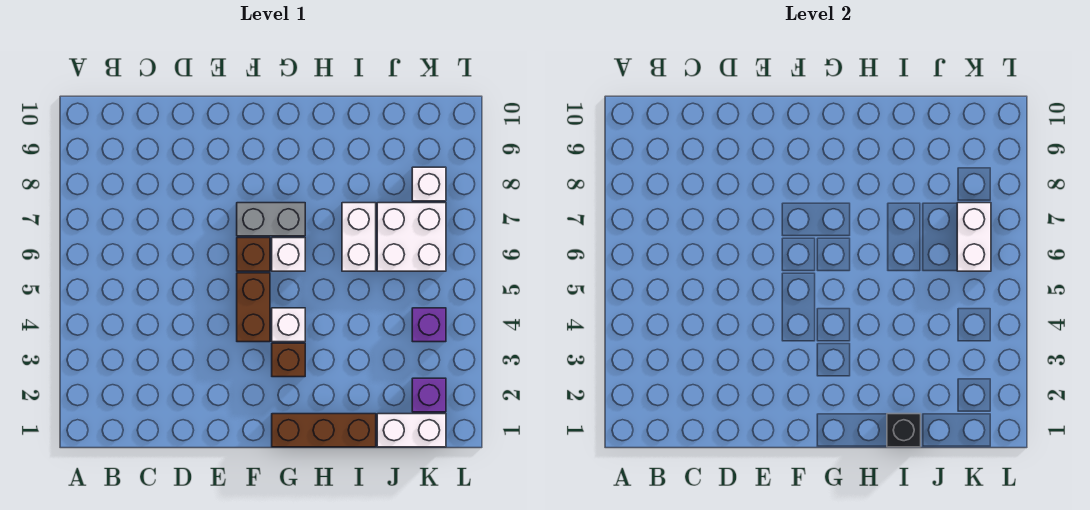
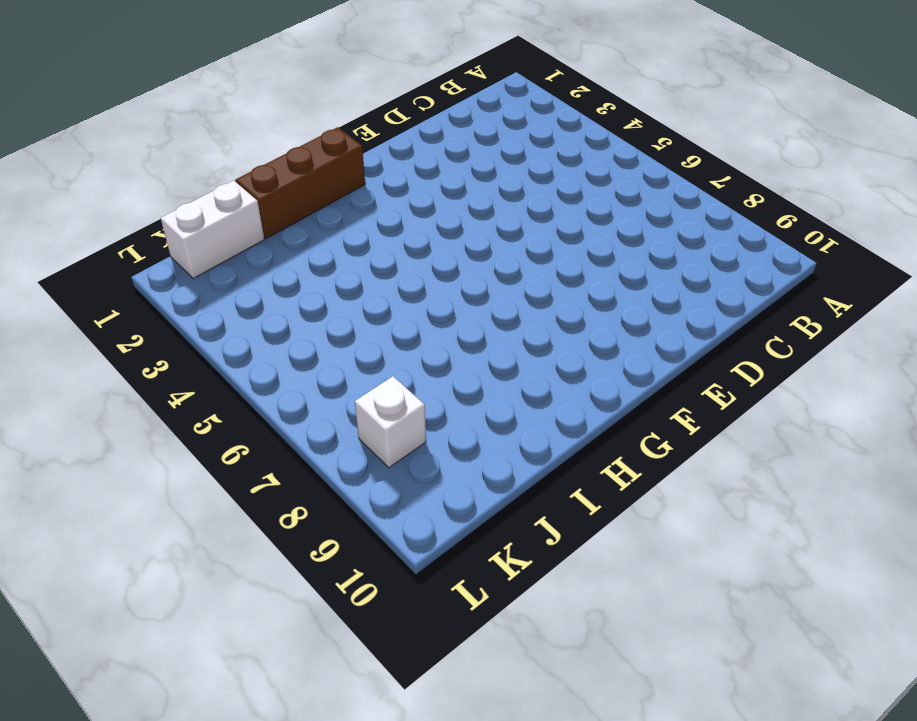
none -> brown 1x2 brick [237,273,270,342]
none -> brown 1x1 brick [237,238,270,271]
none -> grey 1x2 brick [237,203,305,236]

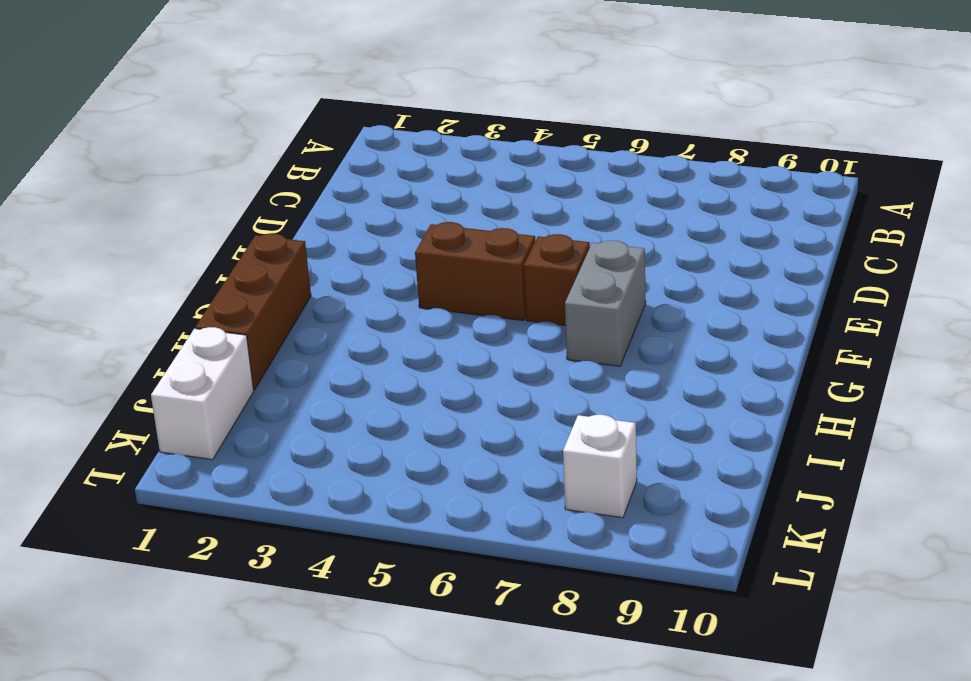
none -> brown 1x1 brick [272,343,305,377]
none -> white 1x1 brick [272,308,305,342]
none -> white 1x1 brick [272,238,305,271]

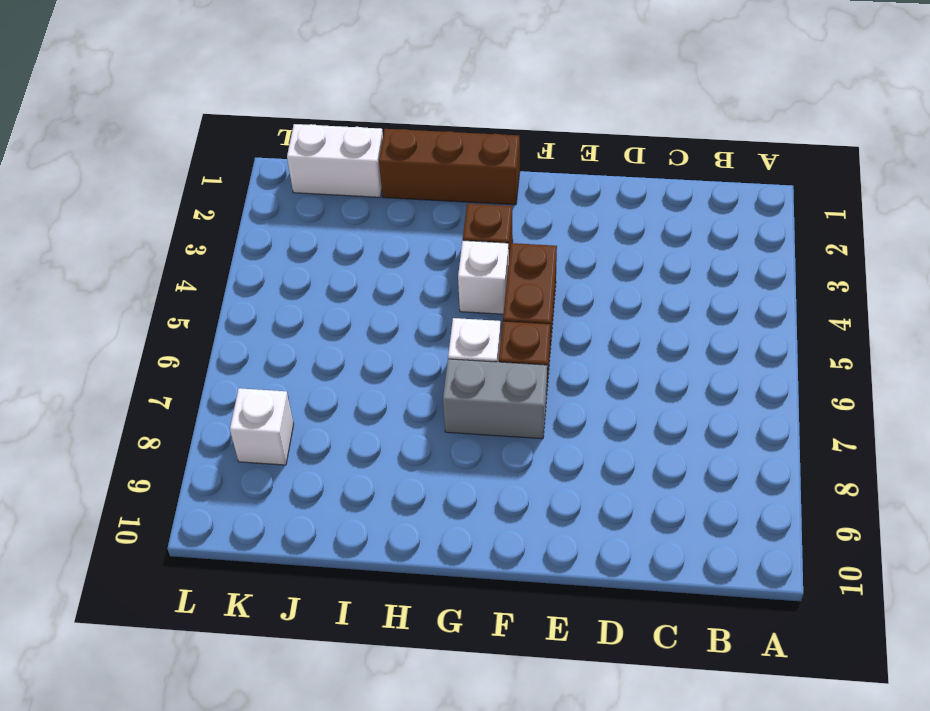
none -> white 1x2 brick [342,203,376,271]
none -> white 2x2 brick [377,203,446,271]
none -> purple 1x1 brick [412,378,446,412]

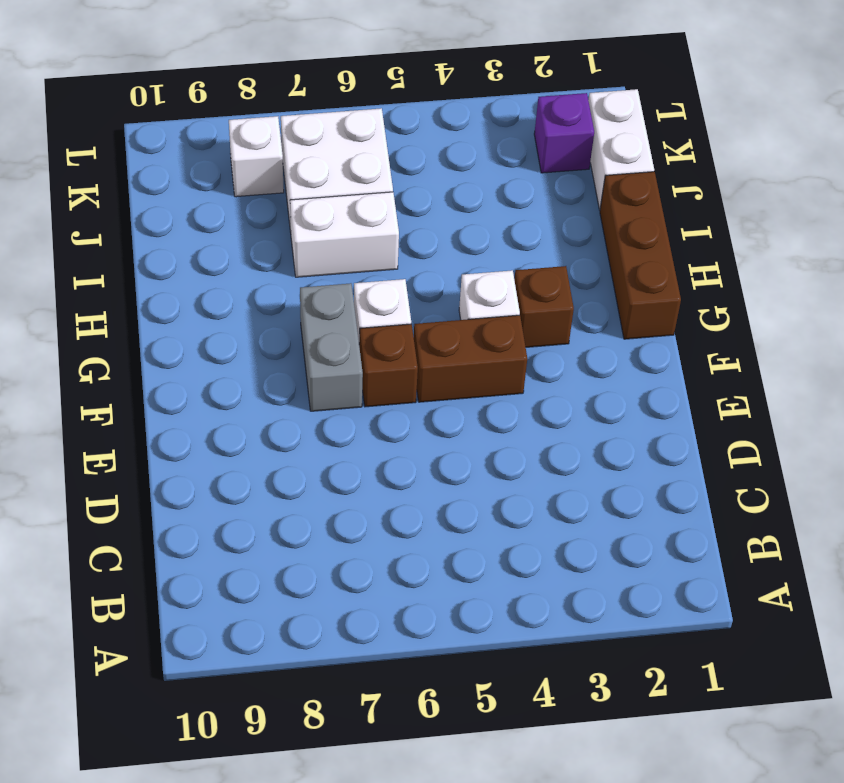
none -> purple 1x1 brick [412,308,446,342]
none -> black 1x1 brick [887,414,921,447]
none -> white 1x2 brick [957,203,991,271]

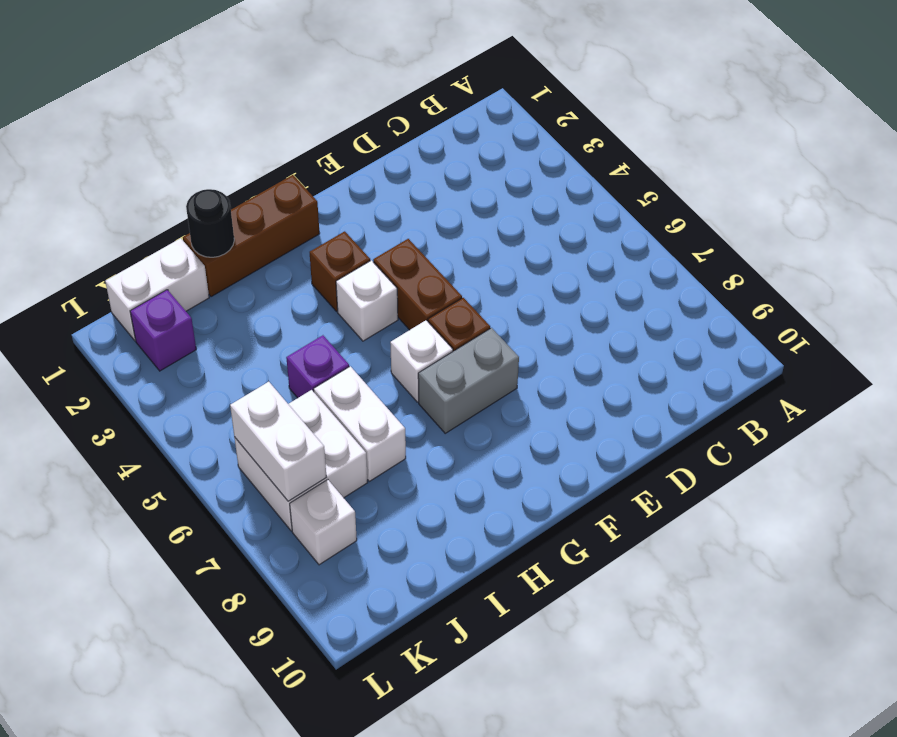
black 1x1 round brick [186,189,234,257] -> black 1x1 brick [887,414,921,447]
purple 1x1 brick [286,335,349,398] -> purple 1x1 brick moved to [412,308,446,342]

